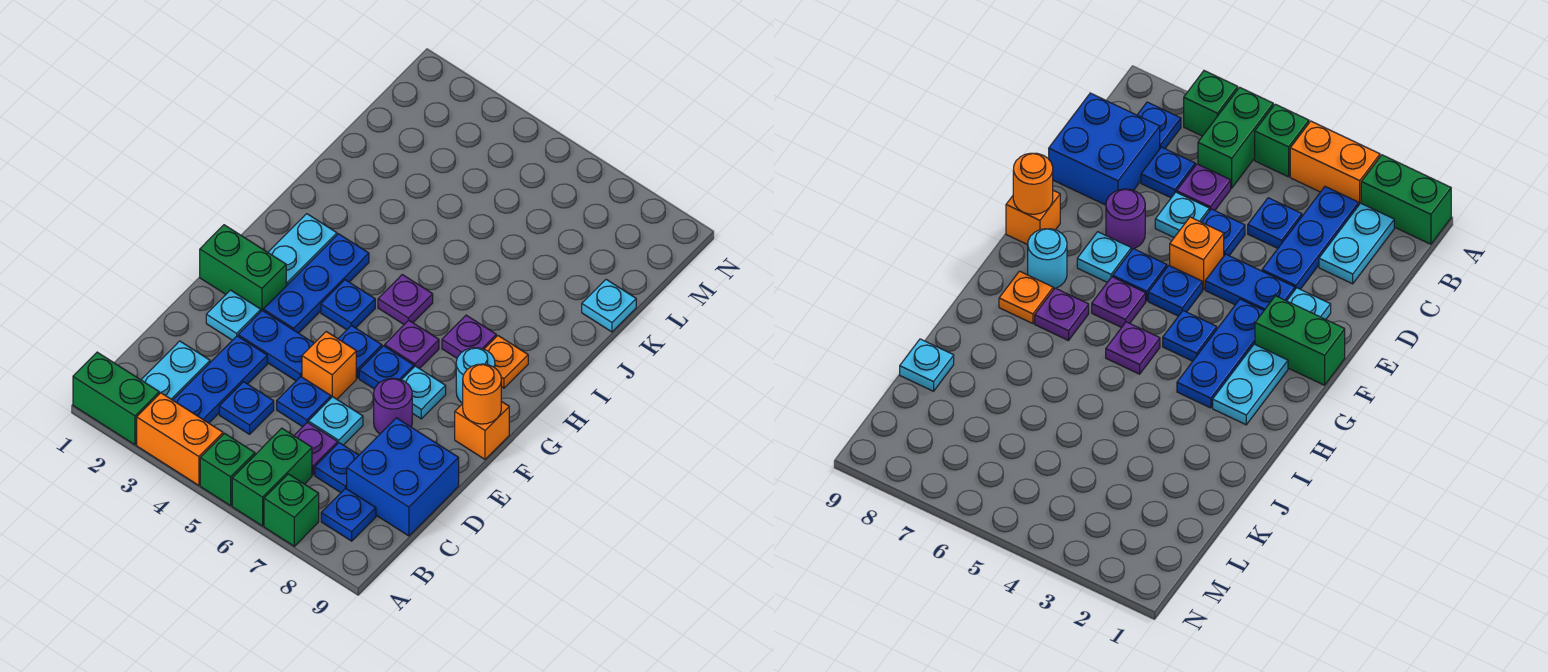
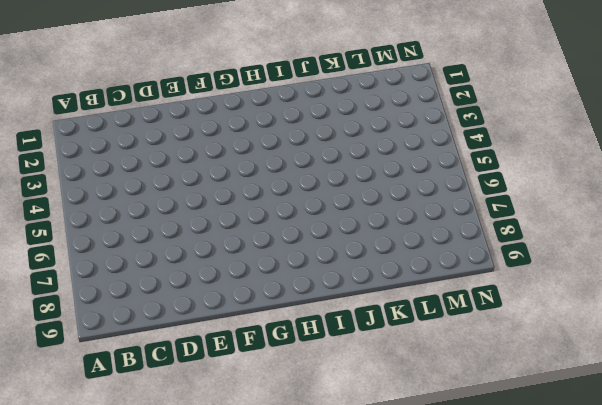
none -> green 1x2 brick [73,352,159,445]
none -> orange 1x2 brick [137,393,223,485]
none -> green 1x1 brick [200,433,255,506]
none -> green 1x2 brick [232,428,312,526]

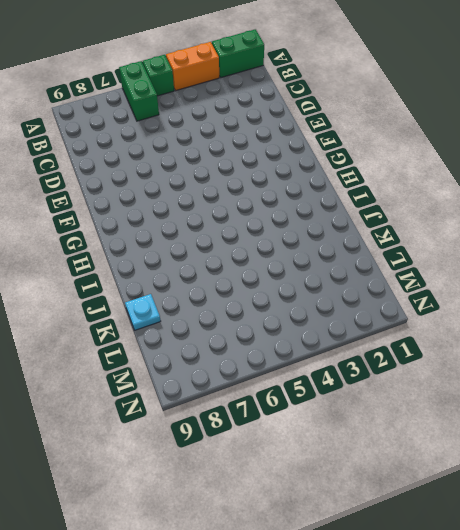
none -> green 1x1 brick [264,474,319,546]
none -> cyan 1x2 plate [141,341,210,400]
none -> blue 1x3 plate [173,336,267,423]
none -> blue 1x1 plate [321,488,376,541]

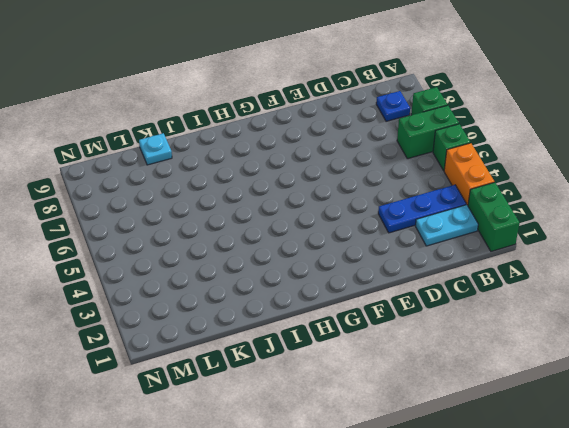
none -> blue 1x1 plate [219,382,274,434]
none -> purple 1x1 plate [294,422,338,475]
none -> blue 1x1 plate [315,443,359,493]
none -> blue 2x2 brick [347,418,459,536]

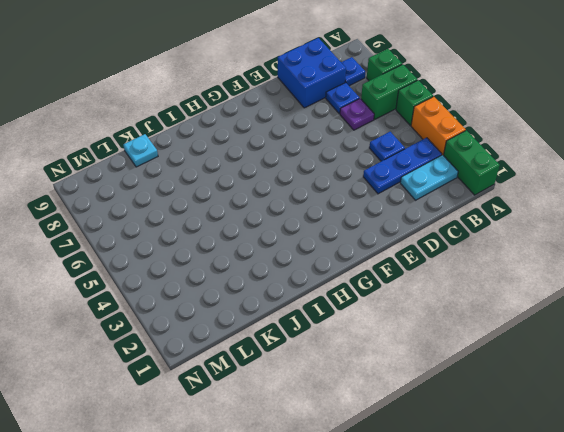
none -> blue 1x1 plate [277,377,331,427]
none -> cyan 1x1 plate [308,397,363,445]
none -> cyan 1x1 plate [206,290,261,340]
none -> blue 1x2 plate [238,310,314,381]

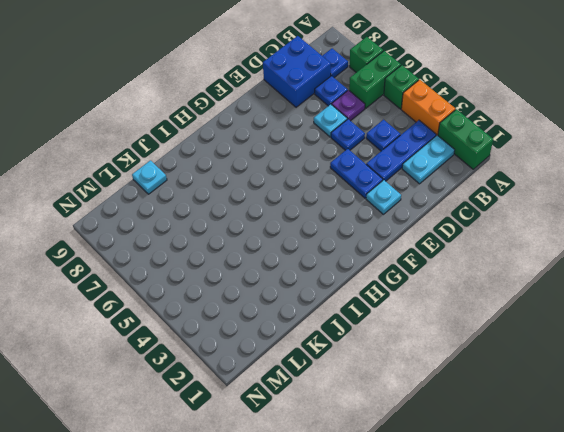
none -> orange 1x1 brick [302,332,356,399]
none -> purple 1x1 round brick [374,378,412,434]
none -> green 1x2 brick [200,225,286,311]
none -> blue 1x3 plate [264,234,369,333]

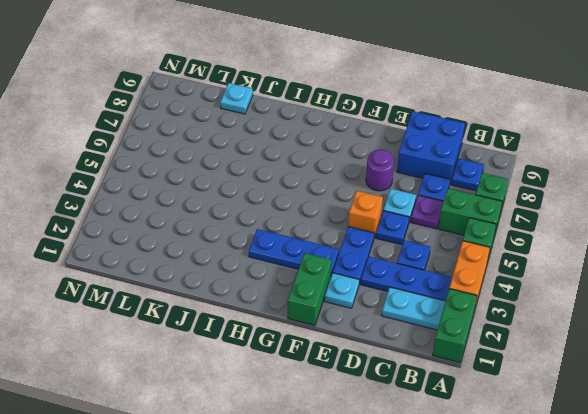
none -> blue 1x1 plate [338,325,382,378]
none -> blue 1x1 plate [359,346,414,389]
none -> cyan 1x1 plate [402,366,446,419]
none -> orange 1x1 brick [455,401,509,459]

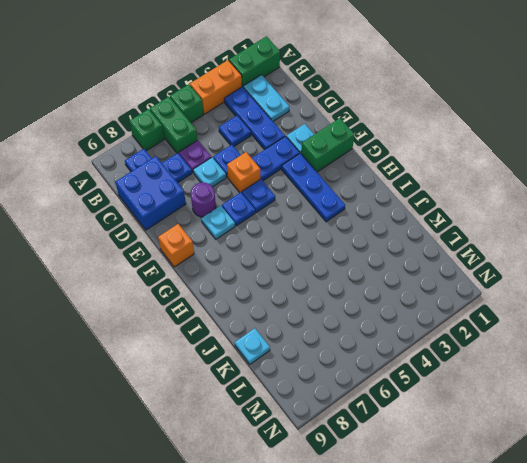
none -> cyan 1x2 plate [268,214,337,286]
none -> blue 1x1 plate [321,280,375,330]
none -> purple 1x1 plate [385,320,439,369]
none -> cyan 1x1 round brick [456,348,495,403]

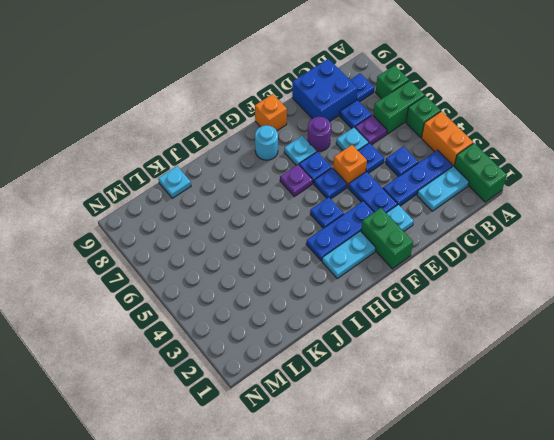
none -> purple 1x1 plate [378,275,433,324]
none -> purple 1x1 plate [442,315,496,358]
none -> orange 1x1 plate [485,336,528,388]
none -> orange 1x1 round brick [463,364,501,424]

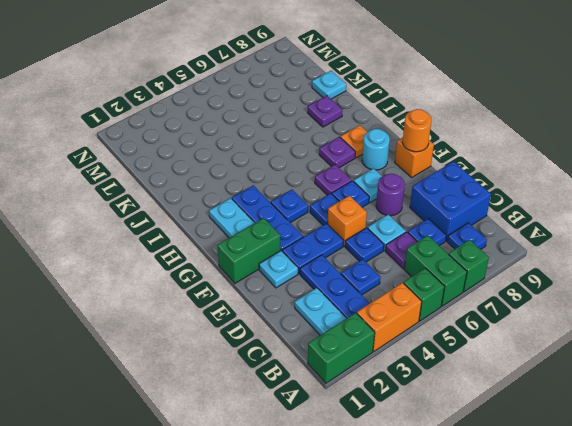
purple 1x1 plate [308,96,343,127] -> purple 1x1 plate moved to [378,275,433,324]

